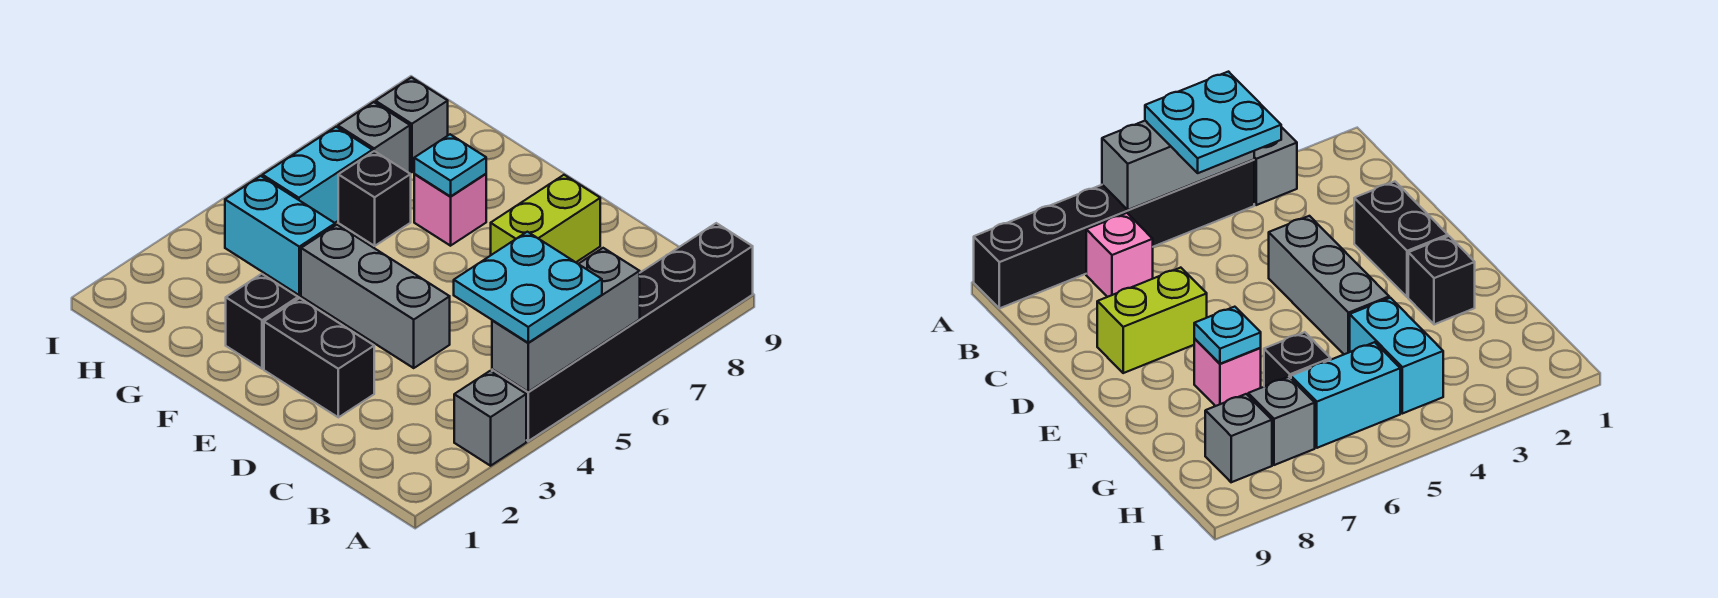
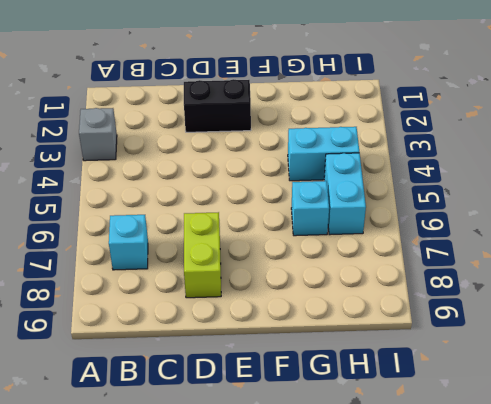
cyan 1x1 brick [109,215,148,270] -> pink 1x1 brick [1086,213,1153,297]
cyan 1x1 brick [291,181,329,236] -> black 1x1 brick [338,151,411,246]
none -> black 1x6 brick [492,223,753,441]
none -> grey 1x3 brick [301,225,450,368]
none -> black 1x1 brick [226,274,298,369]

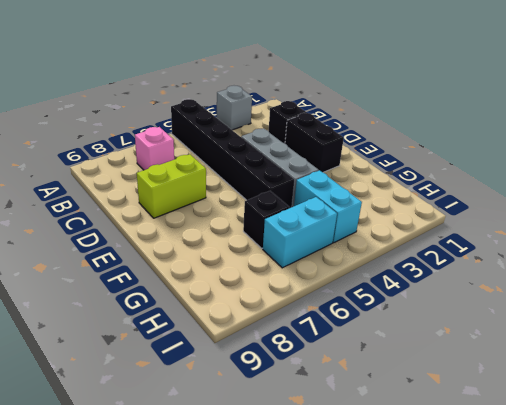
black 1x6 brick [171,99,294,208] -> black 1x6 brick turned to [492,223,753,441]
black 1x1 brick [269,101,307,143] -> black 1x1 brick moved to [226,274,298,369]
none -> pink 1x1 brick [414,174,486,246]
none -> grey 1x1 brick [338,102,410,173]
none -> grey 1x1 brick [376,78,448,172]

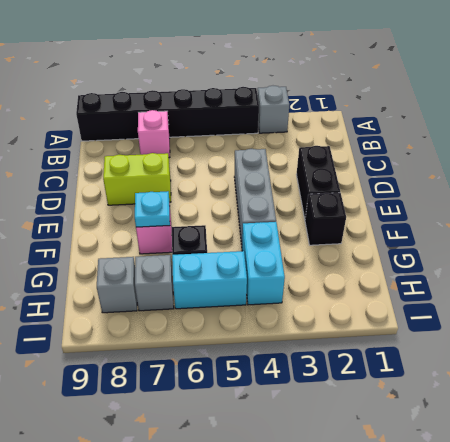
none -> grey 1x3 brick [492,248,640,392]
none -> cyan 2x2 plate [454,232,602,343]

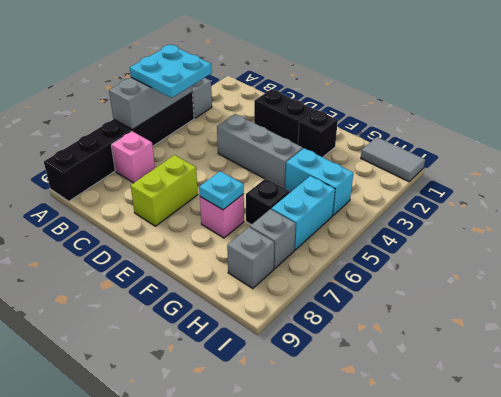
grey 1x2 tile [361,137,425,182] -> none

